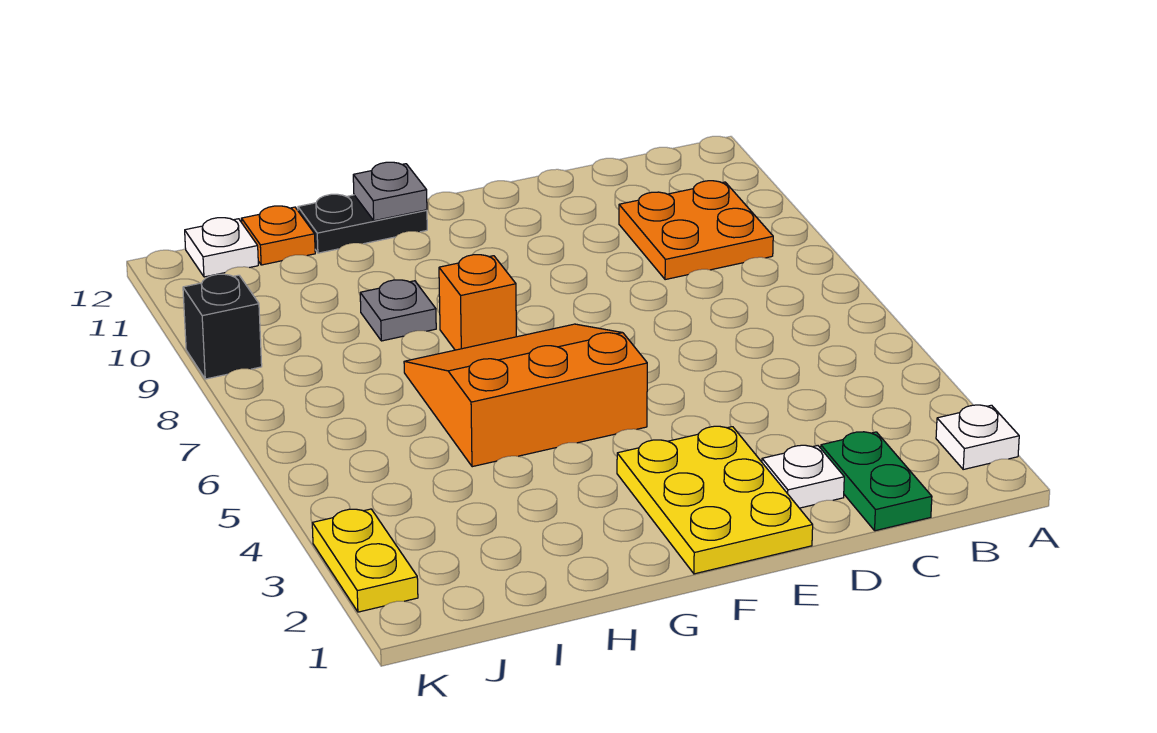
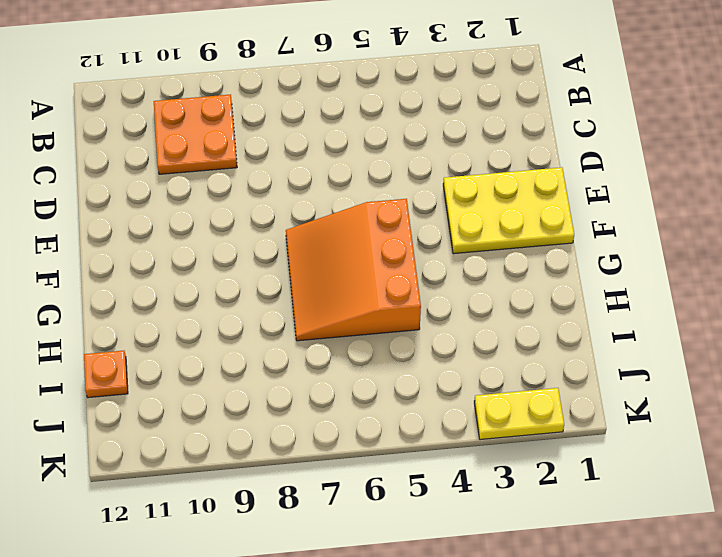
none -> white 1x1 plate [936,405,1019,469]
none -> green 1x2 plate [821,432,932,531]
none -> white 1x1 plate [762,445,844,508]

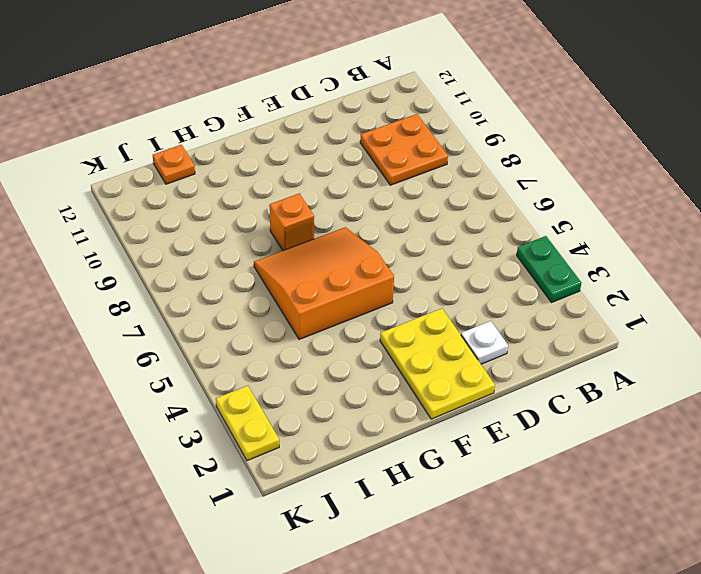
green 1x2 plate [517,236,581,302] -> green 1x2 plate moved to [821,432,932,531]
none -> white 1x1 plate [936,405,1019,469]
none -> black 1x2 plate [298,194,427,253]
none -> grey 1x1 plate [360,280,436,341]

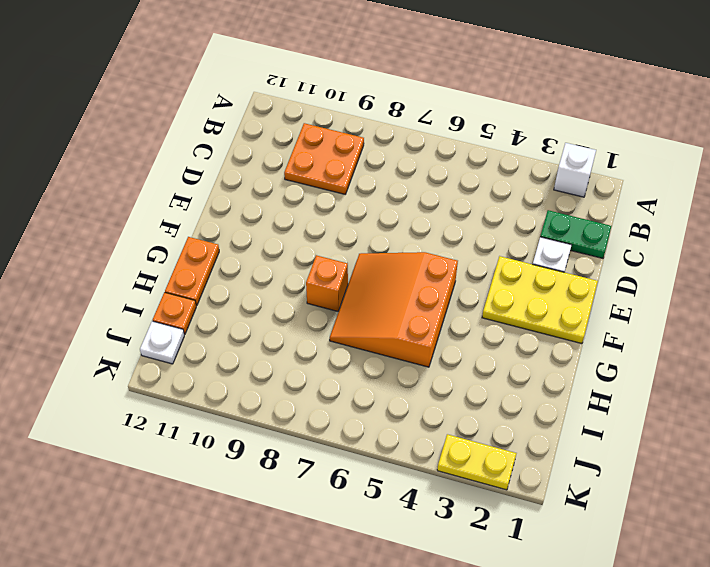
white 1x1 brick [554,143,596,197] -> white 1x1 plate [936,405,1019,469]
orange 1x2 plate [165,237,219,306] -> black 1x2 plate [298,194,427,253]
none -> grey 1x1 plate [360,280,436,341]
none -> black 1x1 brick [183,274,262,379]
none -> grey 1x1 plate [353,162,427,221]

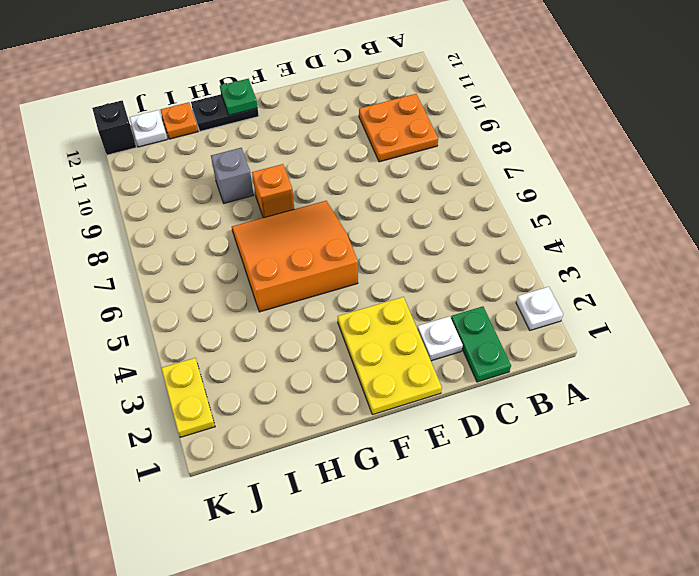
green 1x1 plate [220,79,258,115] -> grey 1x1 plate [353,162,427,221]
grey 1x1 brick [211,148,254,203] -> grey 1x1 plate [360,280,436,341]
black 1x1 brick [92,101,136,155] -> black 1x1 brick moved to [183,274,262,379]

